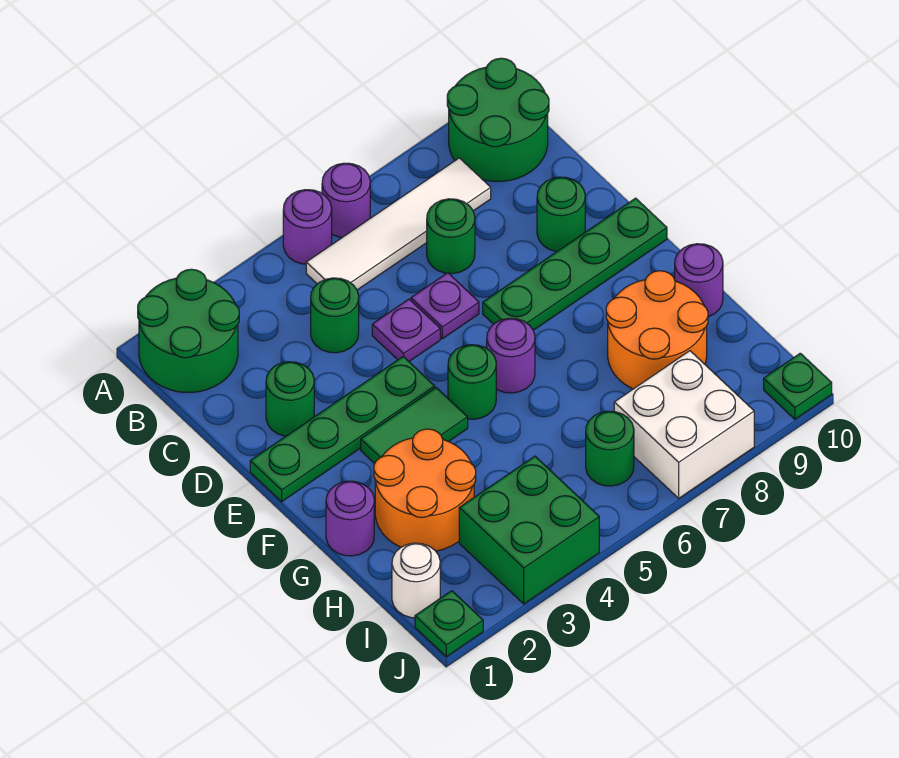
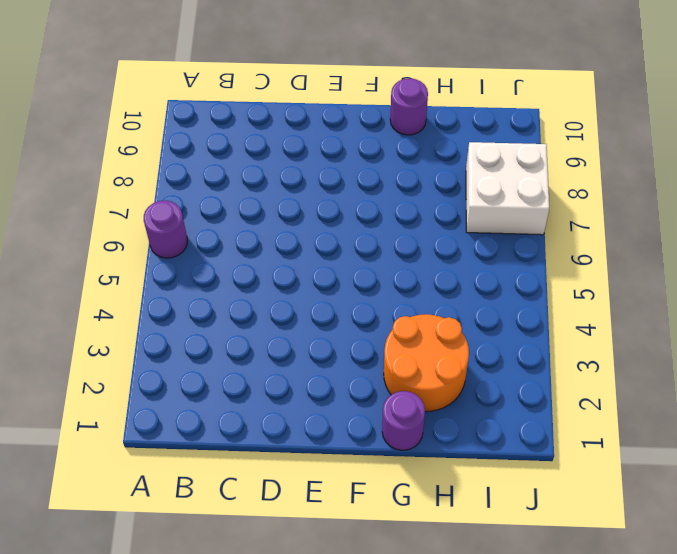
none -> green 2x2 round brick [138,269,239,392]
none -> purple 1x1 round brick [283,190,332,264]
none -> green 2x2 round brick [447,58,549,181]

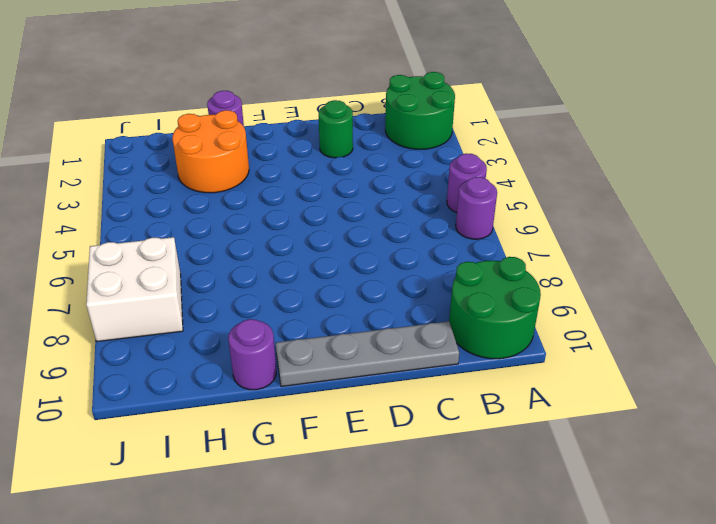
grey 1x4 plate [276,321,459,387] -> green 1x4 plate [483,198,667,330]
none -> white 1x4 tile [306,158,491,290]
none -> green 1x1 round brick [311,278,359,353]
none -> green 1x1 round brick [427,199,475,274]

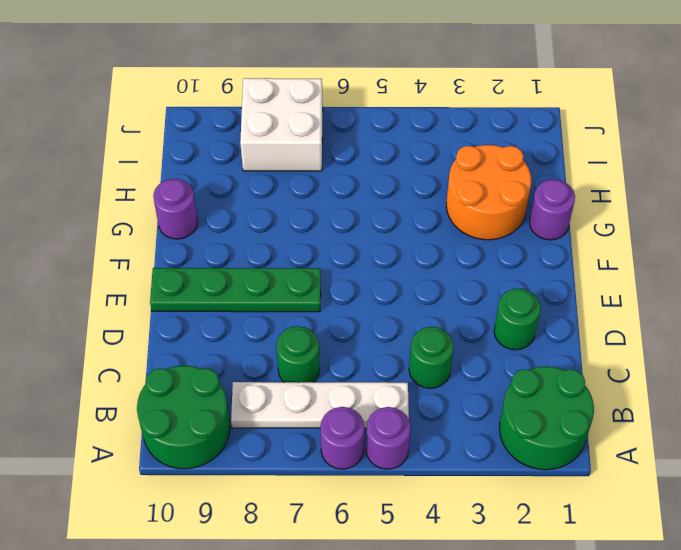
white 1x4 plate [231,382,409,428] -> white 1x4 tile [306,158,491,290]
none -> purple 1x1 plate [372,299,440,361]
none -> purple 1x1 plate [411,273,479,339]
none -> green 1x1 round brick [537,177,585,251]

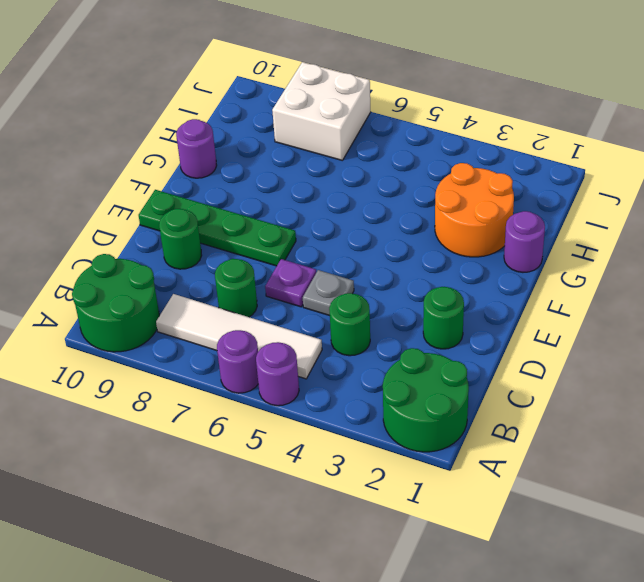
grey 1x1 plate [303,270,354,316] -> purple 1x1 plate [372,299,440,361]
none -> green 1x4 plate [250,357,435,502]
none -> green 1x2 tile [361,388,468,464]
none -> green 1x1 round brick [448,345,496,419]

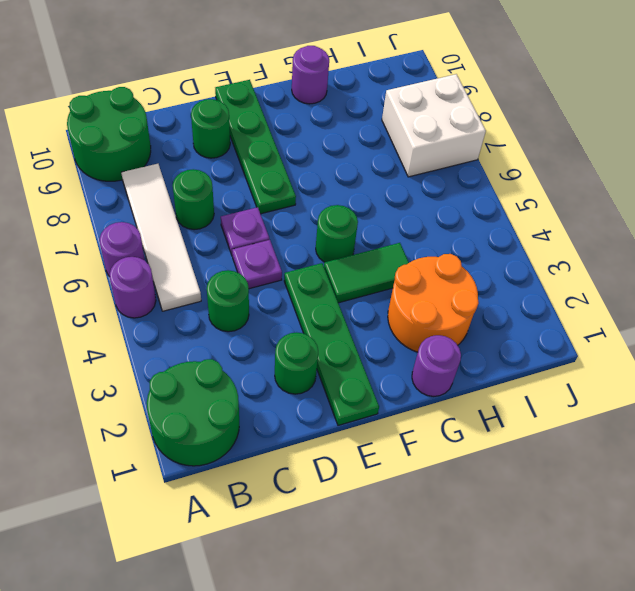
green 1x2 tile [324,243,409,303] -> green 1x2 tile turned to [361,388,468,464]
none -> purple 1x1 round brick [487,318,535,393]
none -> orange 2x2 round brick [606,271,708,389]
none -> white 1x1 round brick [392,543,440,618]

